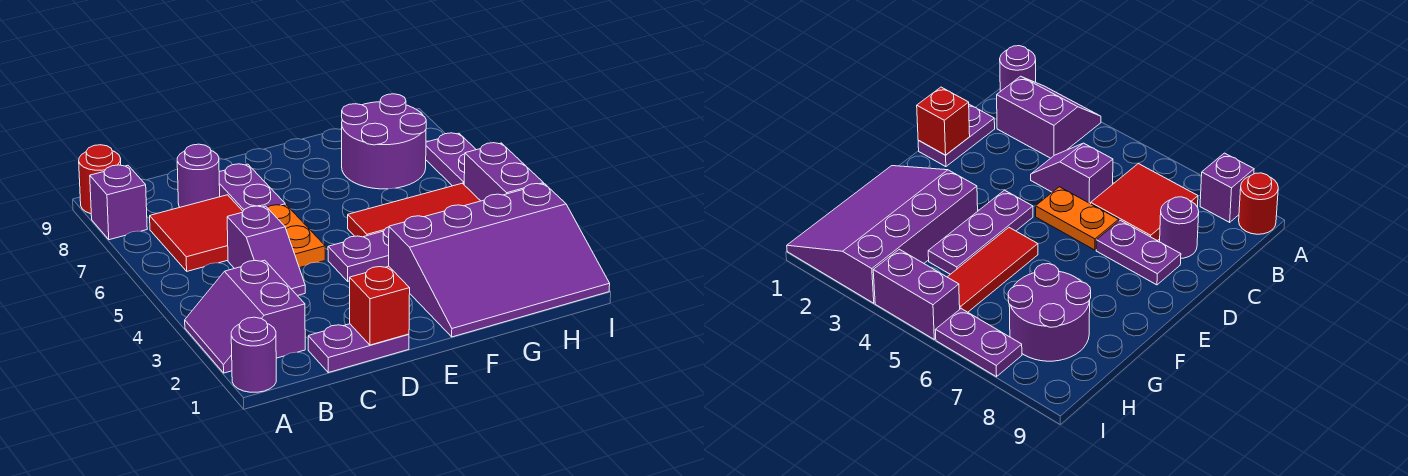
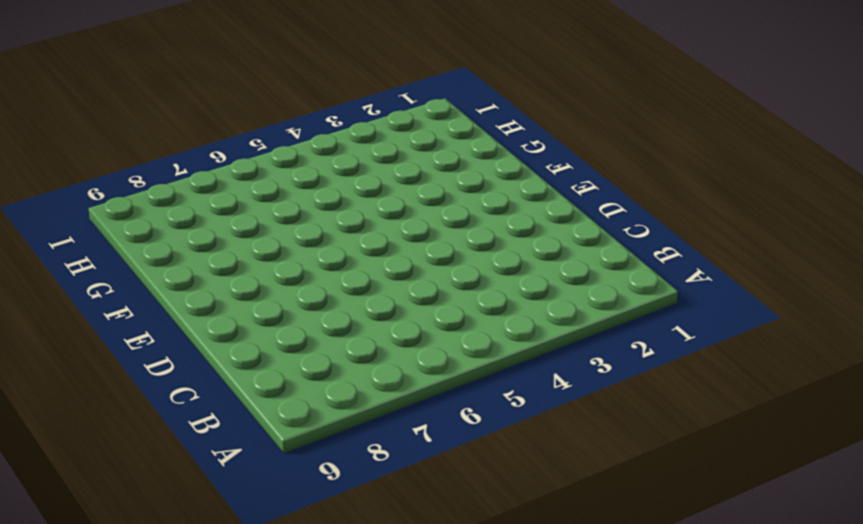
none -> purple 1x1 round brick [231,317,276,392]
none -> purple 2x2 slope [185,260,305,373]
none -> purple 1x1 brick [90,165,147,240]

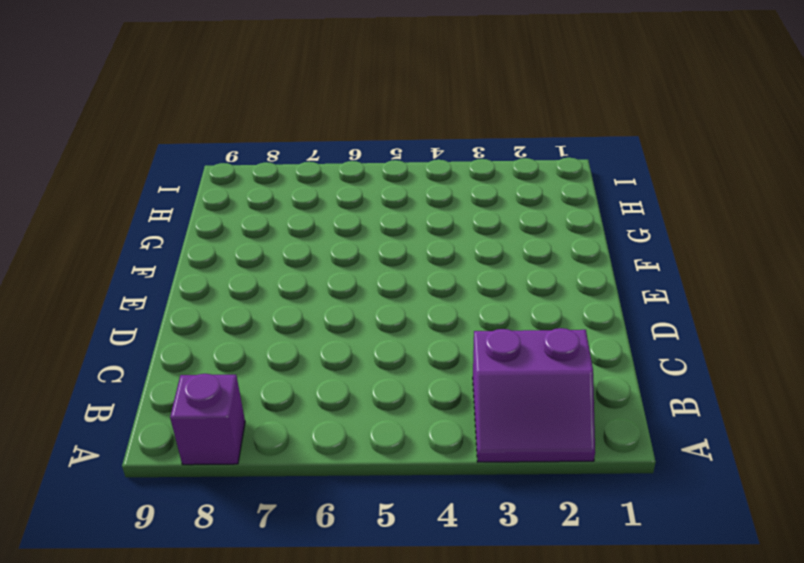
none -> purple 1x1 round brick [231,317,276,392]
none -> red 1x1 round brick [79,145,121,214]
none -> red 2x2 tile [150,195,243,271]

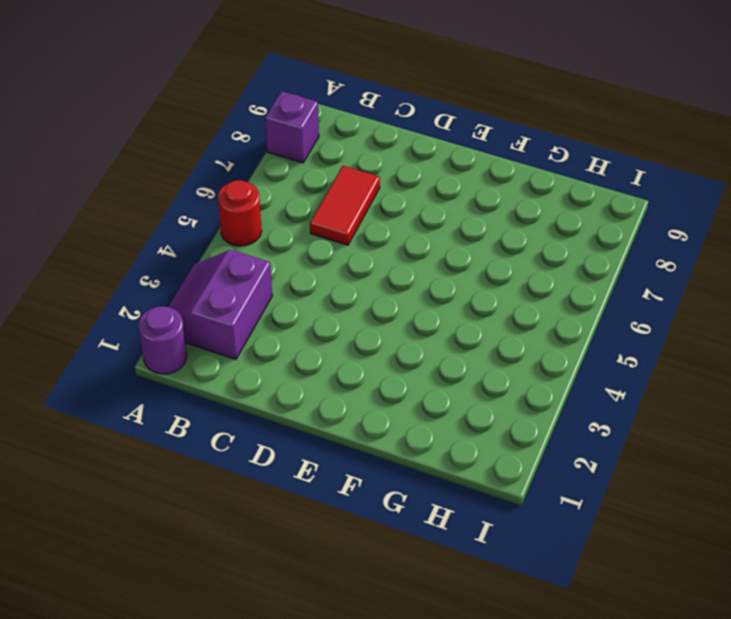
red 1x1 round brick [218,180,262,246] -> red 1x1 round brick moved to [79,145,121,214]
red 1x2 tile [310,166,380,245] -> red 2x2 tile [150,195,243,271]
none -> purple 1x2 plate [308,324,409,373]
none -> purple 1x2 slope [227,206,305,295]
none -> purple 1x1 round brick [177,144,220,207]

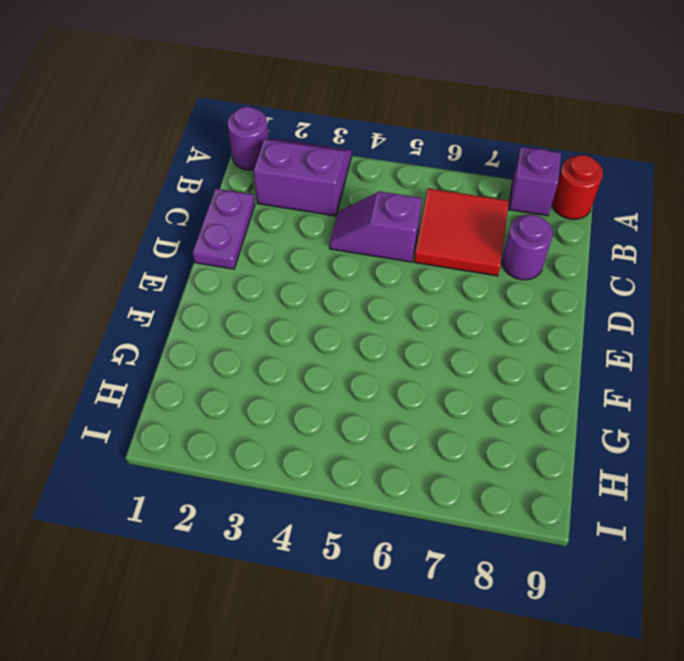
none -> orange 1x2 plate [267,205,325,268]
none -> purple 1x2 plate [219,164,285,211]
none -> purple 1x3 plate [328,227,389,281]

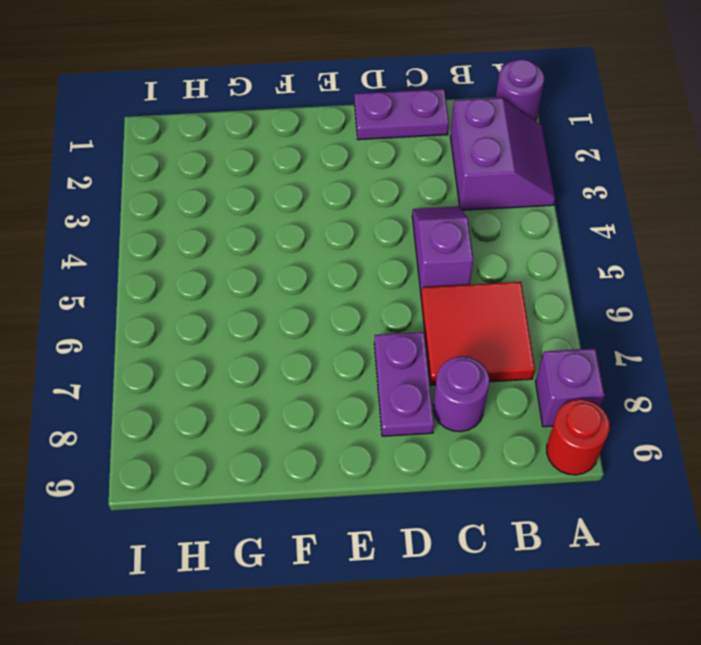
none -> orange 1x2 plate [267,205,325,268]
none -> purple 1x3 plate [328,227,389,281]
none -> purple 3x4 slope [389,184,610,337]

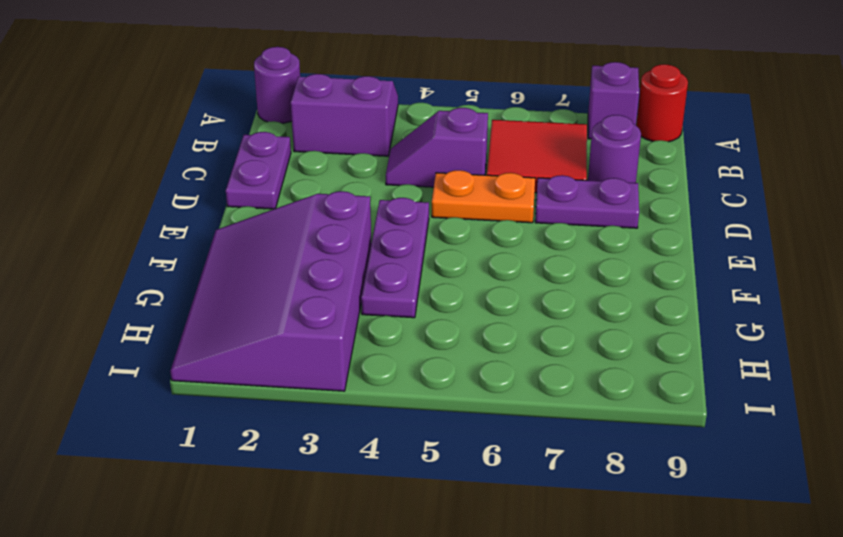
none -> red 1x3 tile [348,183,480,237]
none -> purple 2x2 round brick [342,94,426,189]
none -> purple 1x2 brick [464,143,544,201]

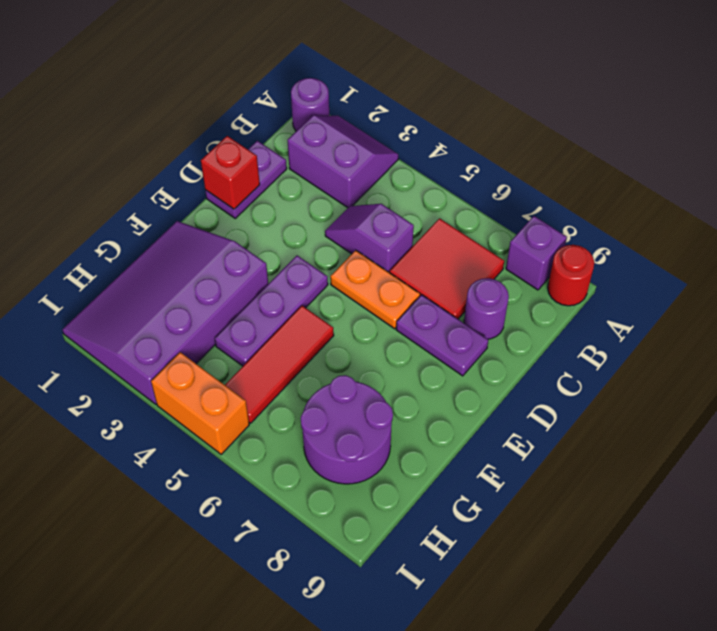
orange 1x2 brick [151,352,249,454] -> purple 1x2 brick [464,143,544,201]
none -> purple 1x2 plate [426,133,476,186]

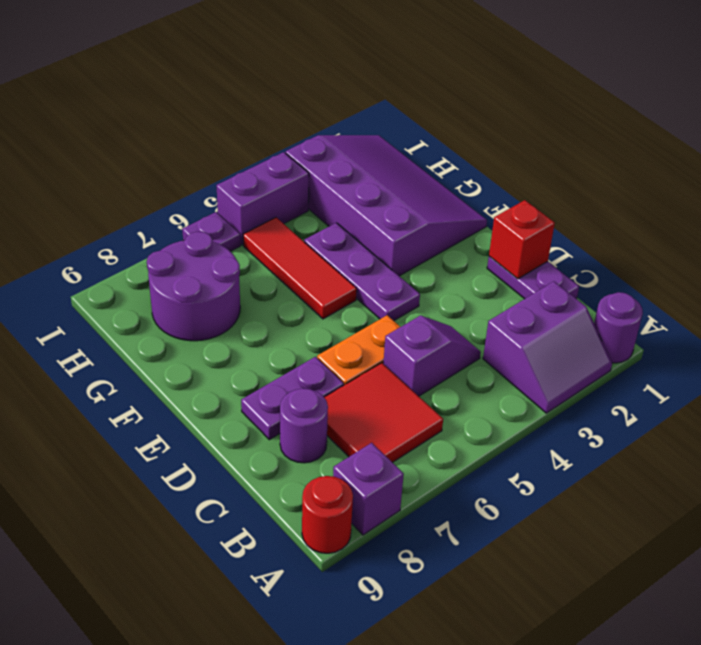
purple 1x1 plate [182,212,241,251] -> purple 1x2 plate [426,133,476,186]

